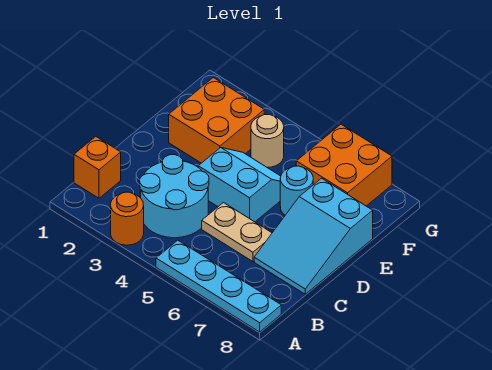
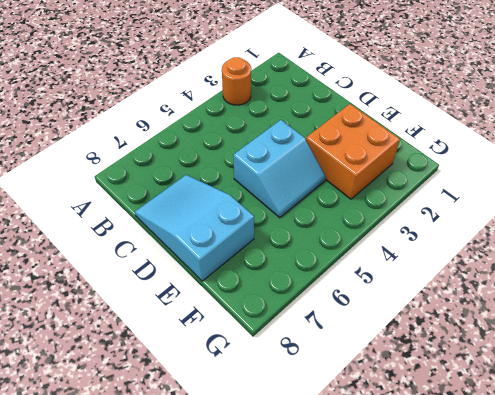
none -> cyan 1x4 plate [156,240,281,332]
none -> orange 1x1 brick [74,137,121,198]

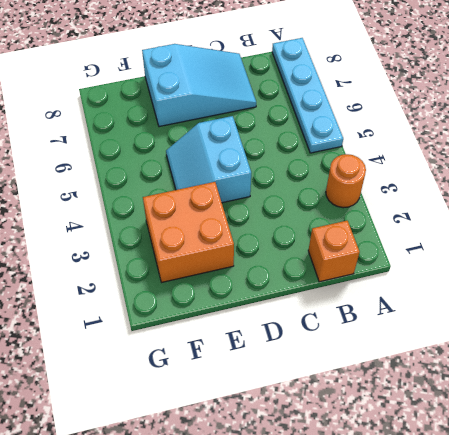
none -> cyan 2x2 round brick [140,155,209,238]
none -> tan 1x2 plate [202,203,272,261]

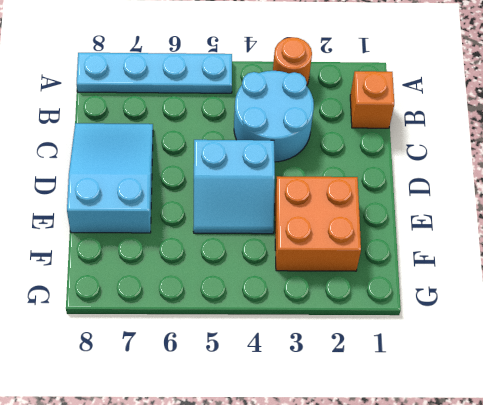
none -> tan 1x2 plate [202,203,272,261]
none -> cyan 1x1 round brick [280,166,313,215]

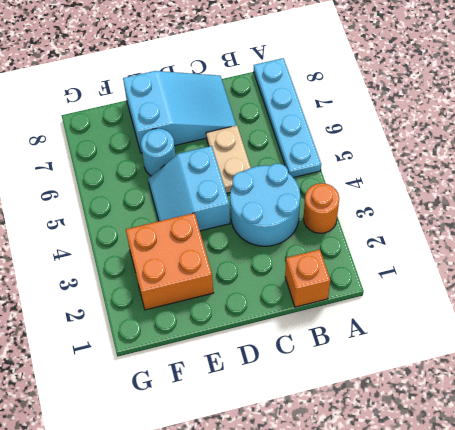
none -> tan 1x1 round brick [251,115,284,167]
none -> orange 2x2 brick [296,124,392,206]

